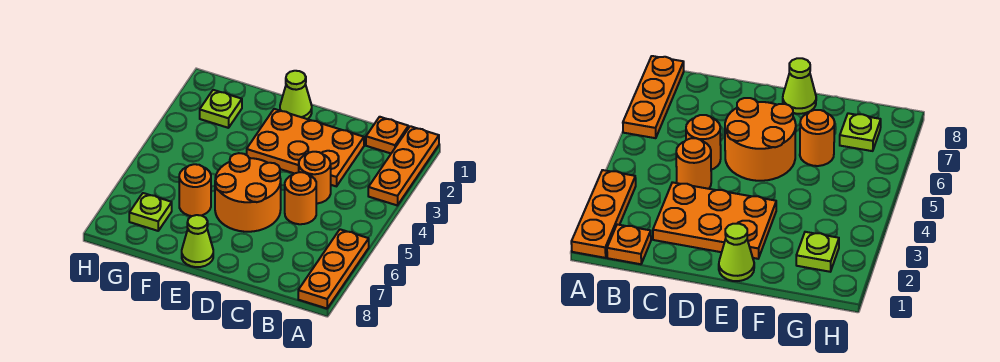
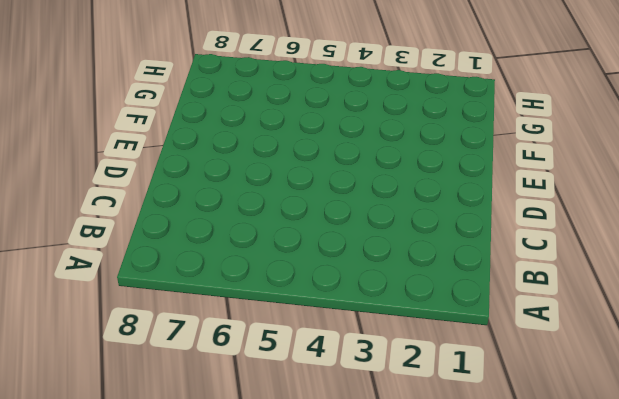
none -> orange 1x3 plate [368,126,439,205]
none -> orange 1x3 plate [298,229,369,308]
none -> orange 1x1 plate [366,117,408,153]

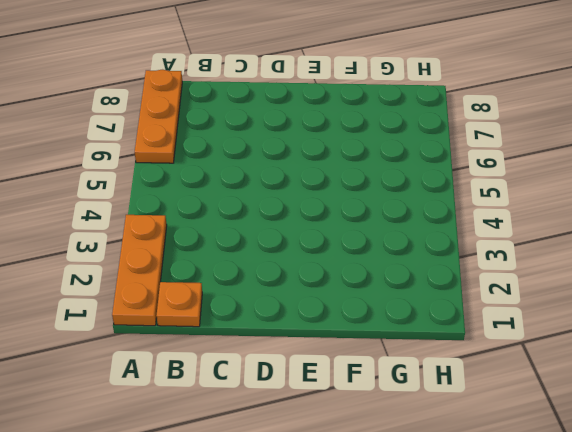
none -> orange 2x3 plate [247,109,364,186]
none -> orange 1x1 round brick [299,152,331,204]
none -> orange 1x1 round brick [285,172,316,224]

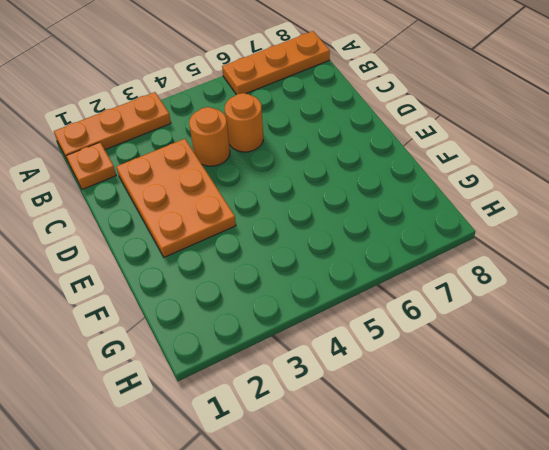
none -> orange 2x2 round brick [215,153,281,232]
none -> lime 1x1 cone [280,71,312,119]
none -> lime 1x1 cone [182,215,213,267]

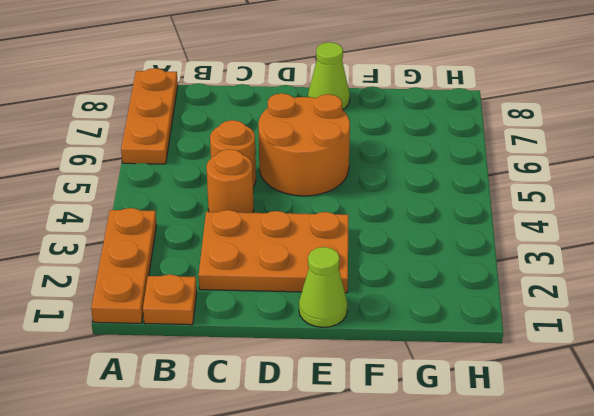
none -> orange 1x1 round brick [179,164,211,216]
none -> lime 1x1 plate [200,90,242,128]
none -> lime 1x1 plate [129,193,172,231]

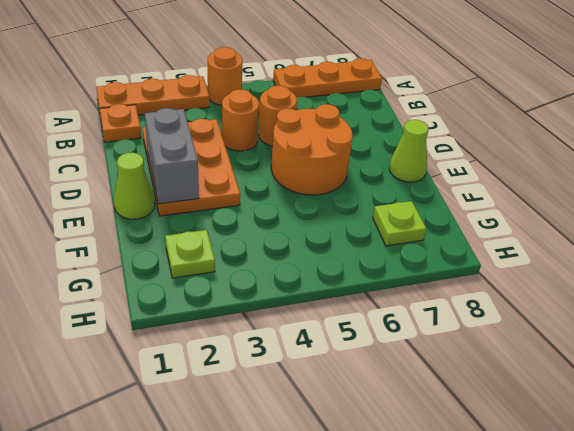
orange 1x1 round brick [208,47,242,105] -> orange 1x1 round brick moved to [179,164,211,216]
grey 1x2 brick [144,108,199,204] -> none

